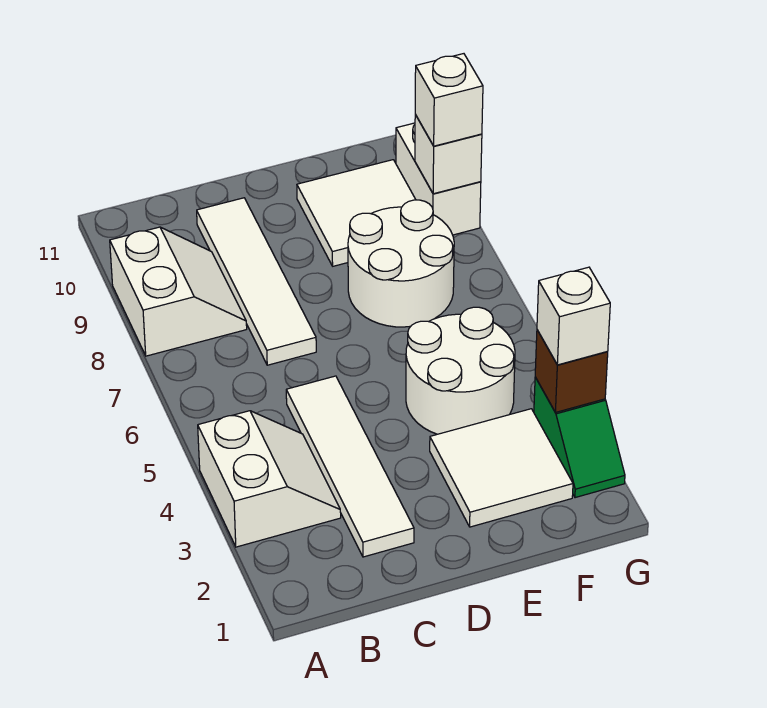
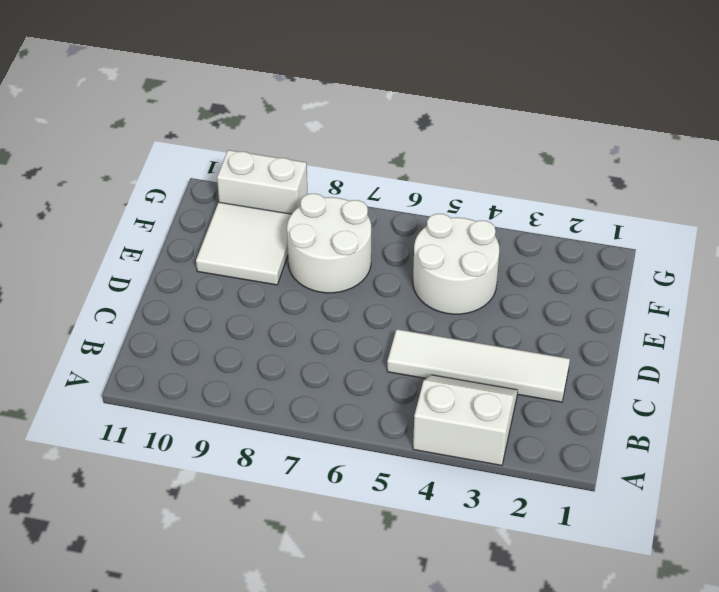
none -> white 2x2 slope [110,227,247,356]
none -> white 1x4 tile [197,198,316,365]
none -> white 2x2 tile [430,409,573,527]

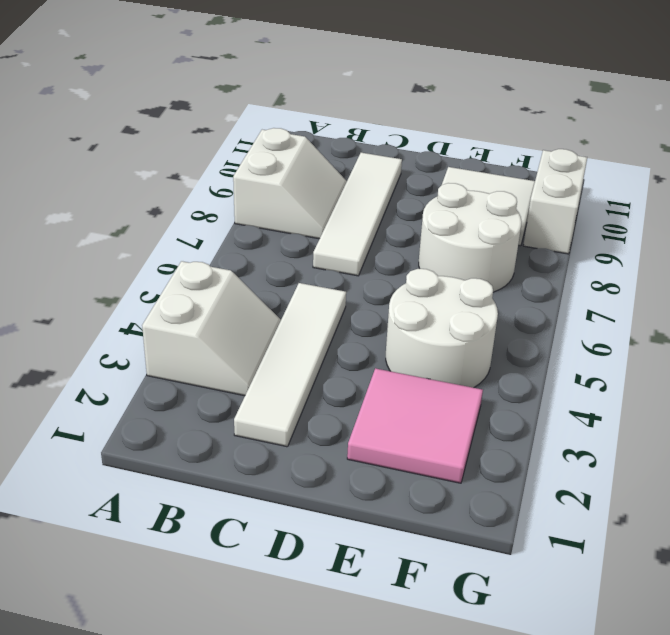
pink 2x2 tile [347,368,483,483] -> white 2x2 tile [430,409,573,527]
none -> green 1x2 slope [534,377,625,498]
none -> brown 1x1 brick [535,330,608,412]
none -> white 1x1 brick [415,114,482,194]

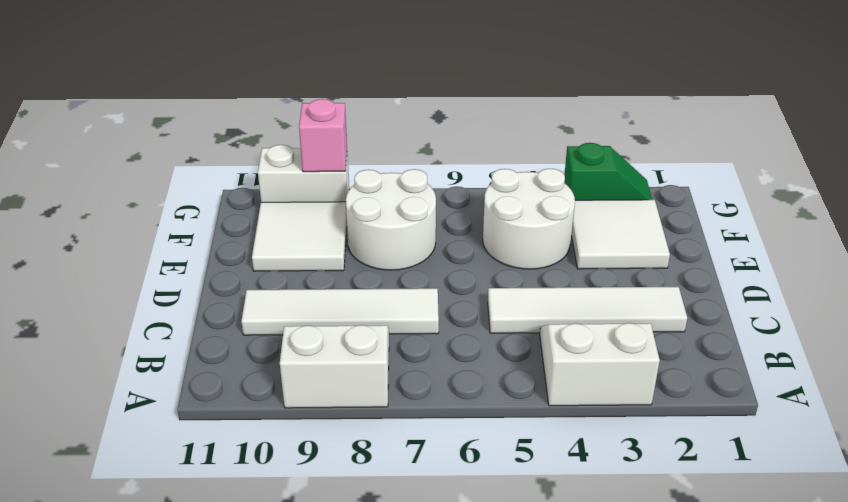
pink 1x1 brick [299,99,347,172] -> white 1x1 brick [415,114,482,194]
none -> brown 1x1 brick [535,330,608,412]
none -> white 1x1 brick [537,267,610,365]
none -> white 1x1 brick [415,54,483,146]

